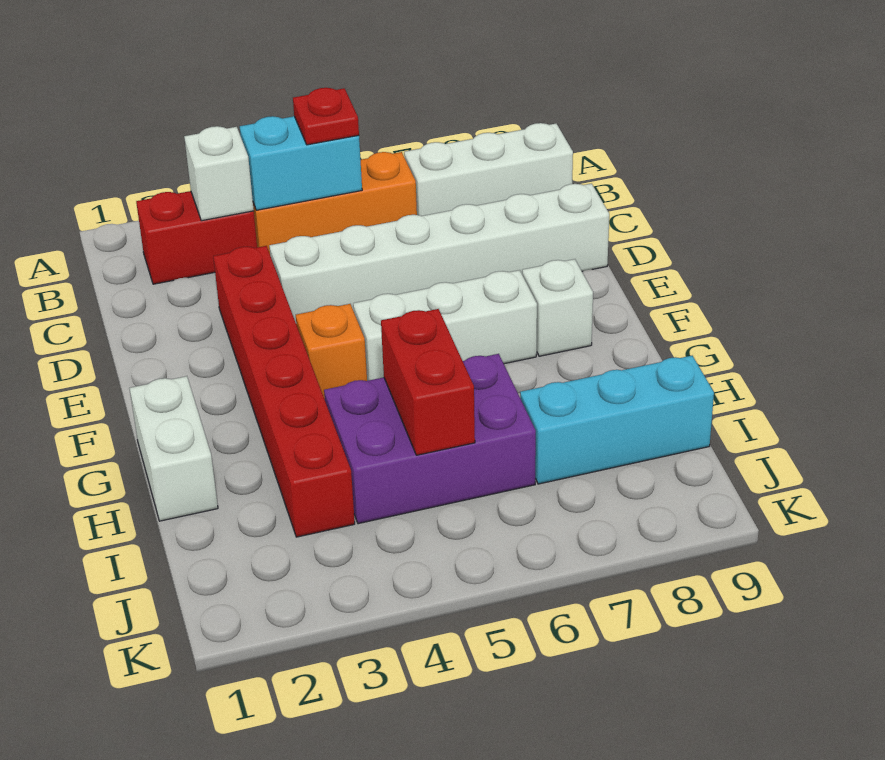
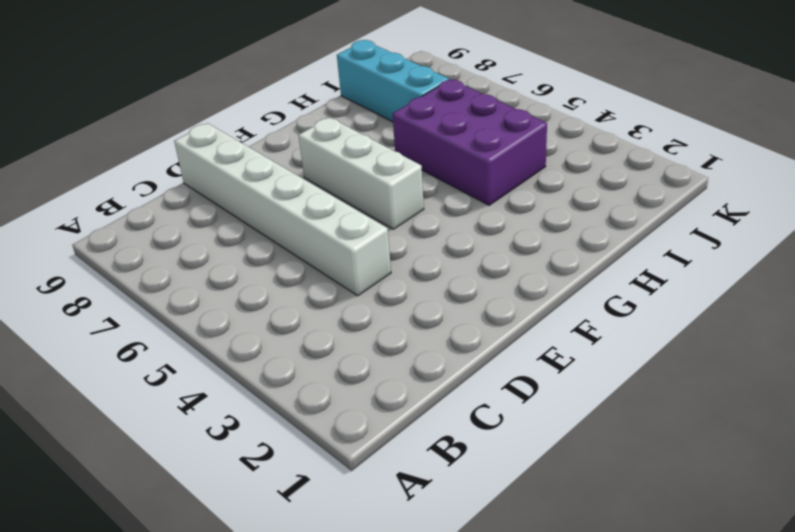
none -> red 1x2 brick [136,191,257,284]
none -> orange 1x3 brick [253,152,417,253]
none -> white 1x3 brick [404,123,573,216]

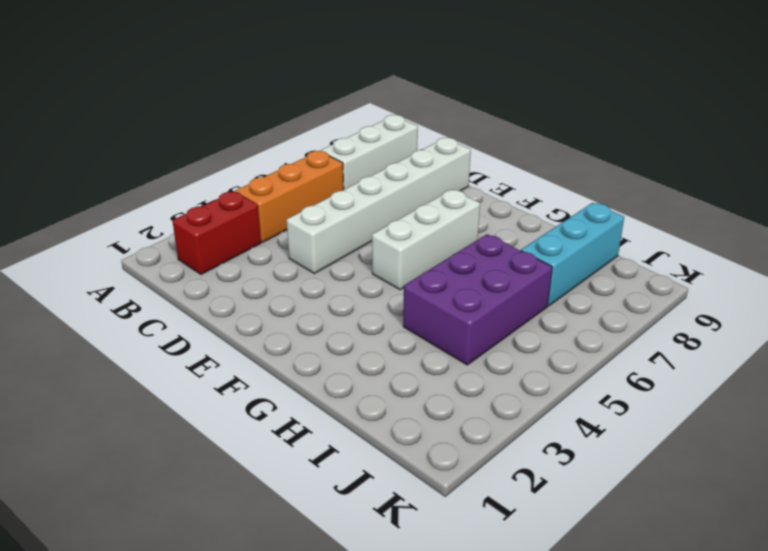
none -> red 1x6 brick [213,246,355,537]
none -> orange 1x1 brick [296,304,367,399]
none -> white 1x1 brick [522,259,593,356]

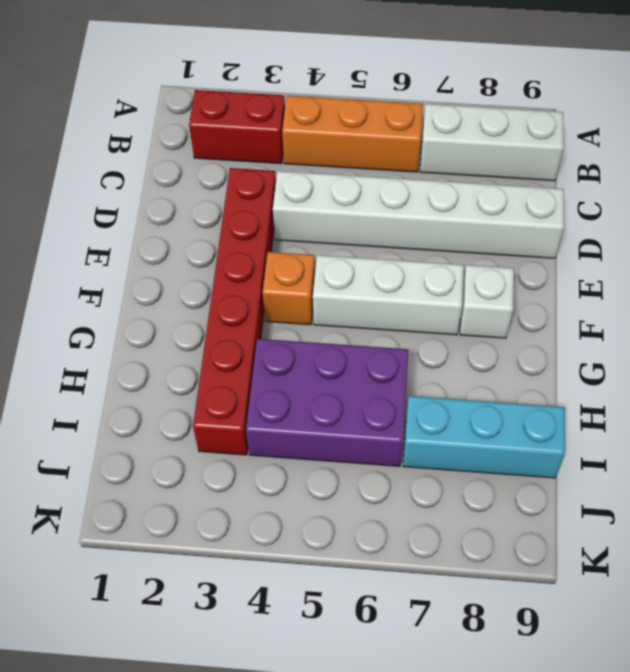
none -> white 1x2 brick [129,376,218,521]
none -> white 1x1 brick [184,126,254,221]
none -> cyan 1x2 brick [240,116,362,210]

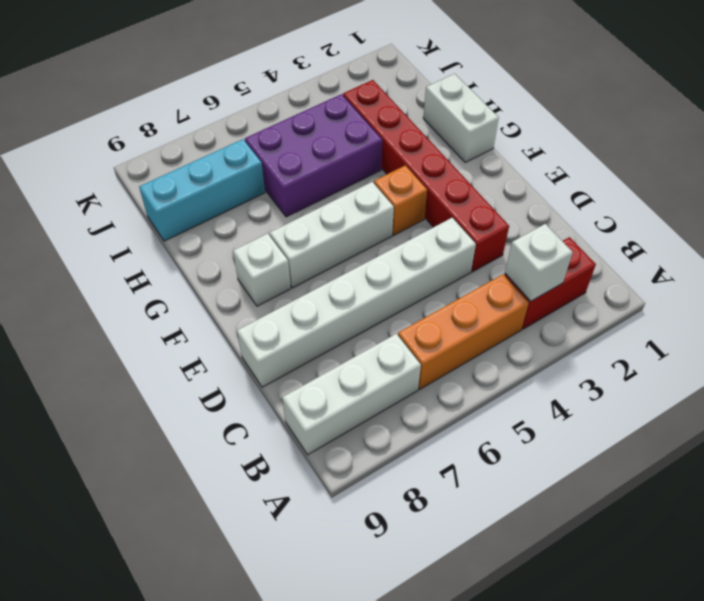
none -> cyan 1x2 brick [240,116,362,210]
none -> red 1x2 brick [381,309,475,455]
none -> red 1x1 plate [293,88,359,145]

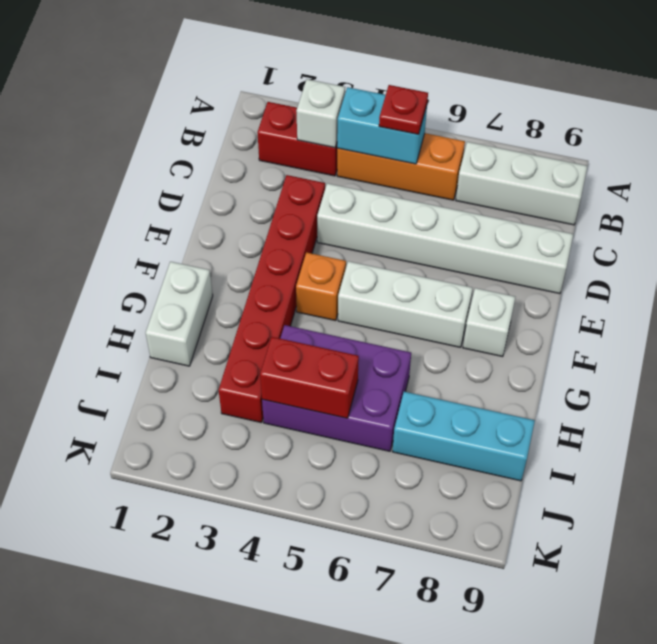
red 1x2 brick [260,337,359,418] -> red 1x2 brick turned to [381,309,475,455]

